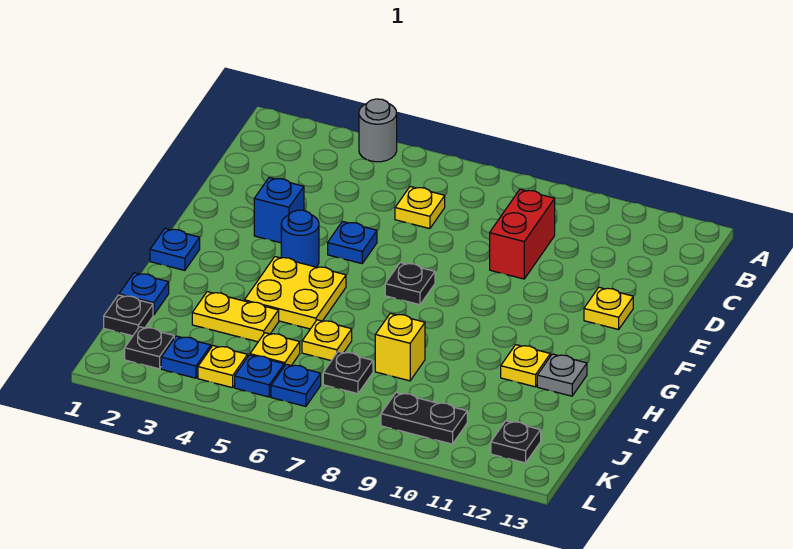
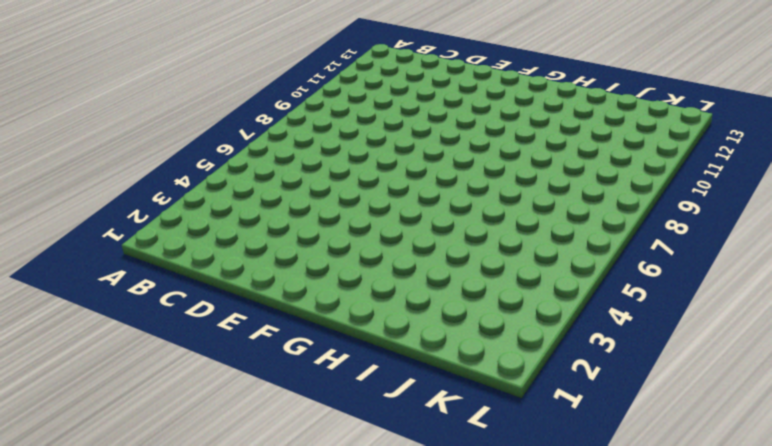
none -> grey 1x1 round brick [359,99,397,162]
none -> yellow 1x1 plate [395,186,445,229]
none -> red 1x2 brick [490,189,555,279]

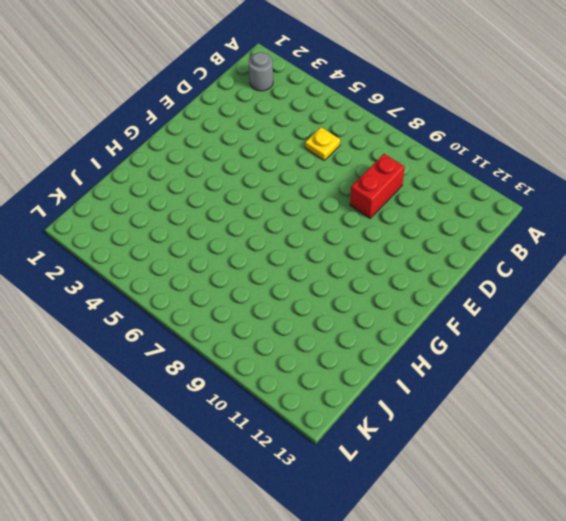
grey 1x1 round brick [248,52,273,91] -> grey 1x1 round brick moved to [359,99,397,162]
none -> blue 1x1 brick [254,177,304,243]
none -> blue 1x1 plate [328,222,377,264]
none -> yellow 1x1 plate [584,287,633,330]

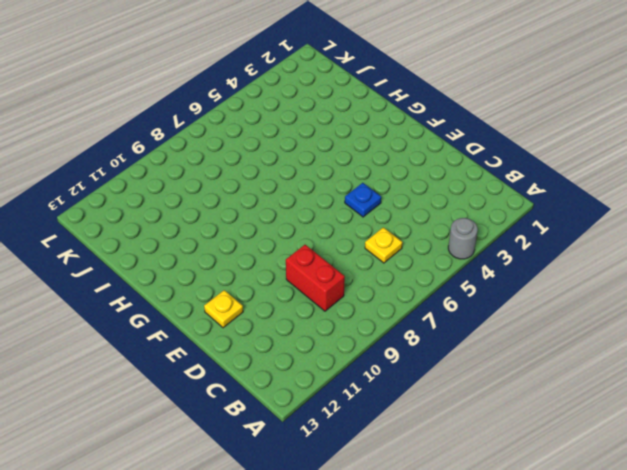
none -> blue 1x1 brick [254,177,304,243]
none -> blue 1x1 round brick [281,210,319,267]
none -> black 1x1 plate [385,263,435,305]

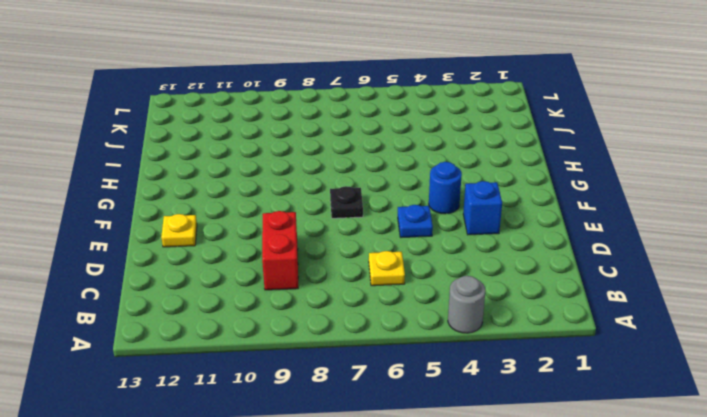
none -> blue 1x1 plate [150,228,200,271]
none -> yellow 2x2 plate [244,257,346,329]
none -> yellow 1x1 plate [501,345,550,387]

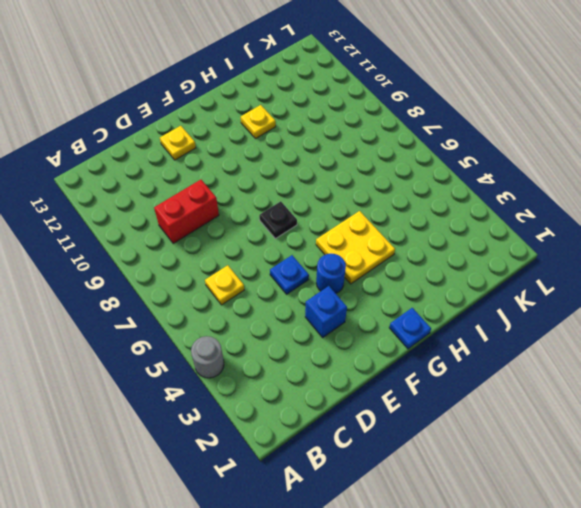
none -> grey 1x1 plate [537,354,587,396]
none -> blue 1x1 plate [119,273,169,315]
none -> yellow 1x2 plate [192,292,279,342]

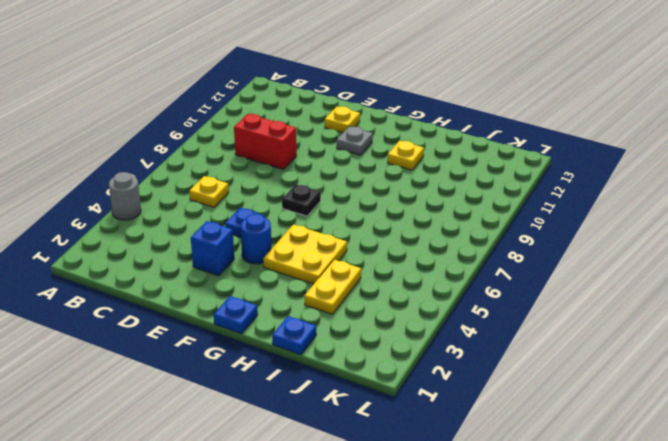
grey 1x1 plate [337,127,373,155] -> grey 1x1 plate moved to [537,354,587,396]
none -> yellow 1x1 plate [302,320,352,361]
none -> yellow 1x1 brick [375,313,425,381]
none -> black 1x1 plate [104,295,153,336]

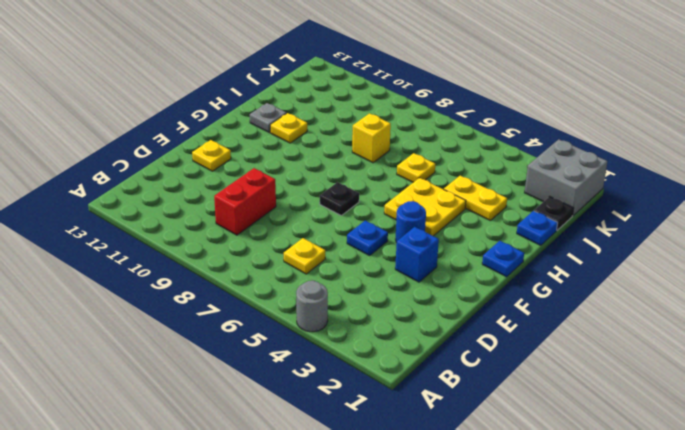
grey 2x2 brick [525,139,608,216] -> black 1x1 plate [125,327,174,369]
none -> yellow 1x1 plate [250,333,300,366]
none -> black 1x1 plate [323,352,373,394]
none -> blue 1x1 plate [161,336,211,378]

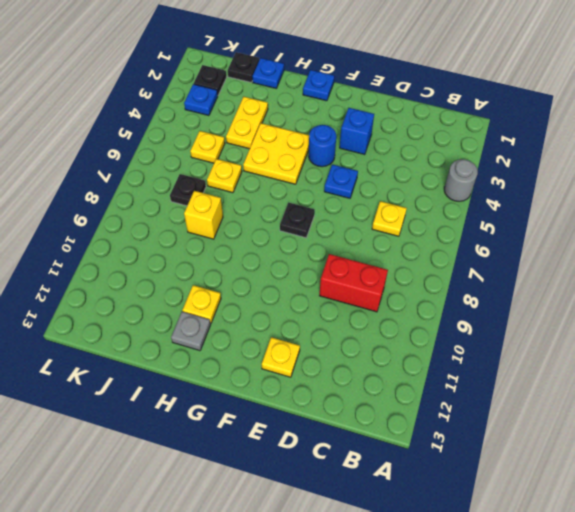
none -> yellow 1x1 plate [198,346,248,388]
none -> blue 1x1 plate [235,355,284,397]
none -> blue 1x1 plate [271,364,321,406]

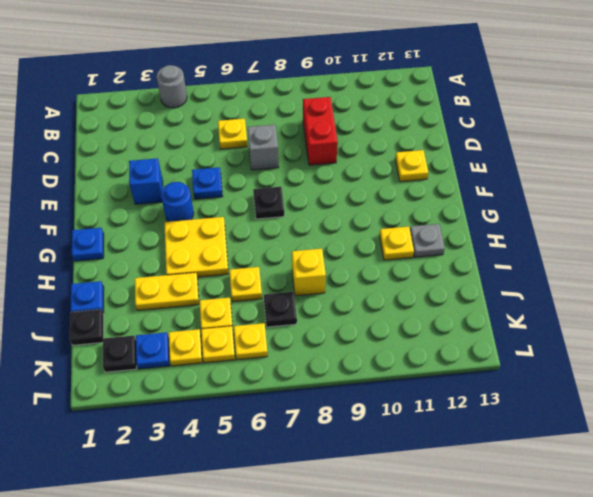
grey 1x1 brick [248,125,279,170] -> none
yellow 1x1 plate [201,326,235,363] -> blue 1x1 plate [235,355,284,397]
yellow 1x1 plate [234,323,268,360] -> blue 1x1 plate [271,364,321,406]
none -> black 1x2 plate [381,393,467,444]
none -> black 1x1 plate [491,421,541,463]

